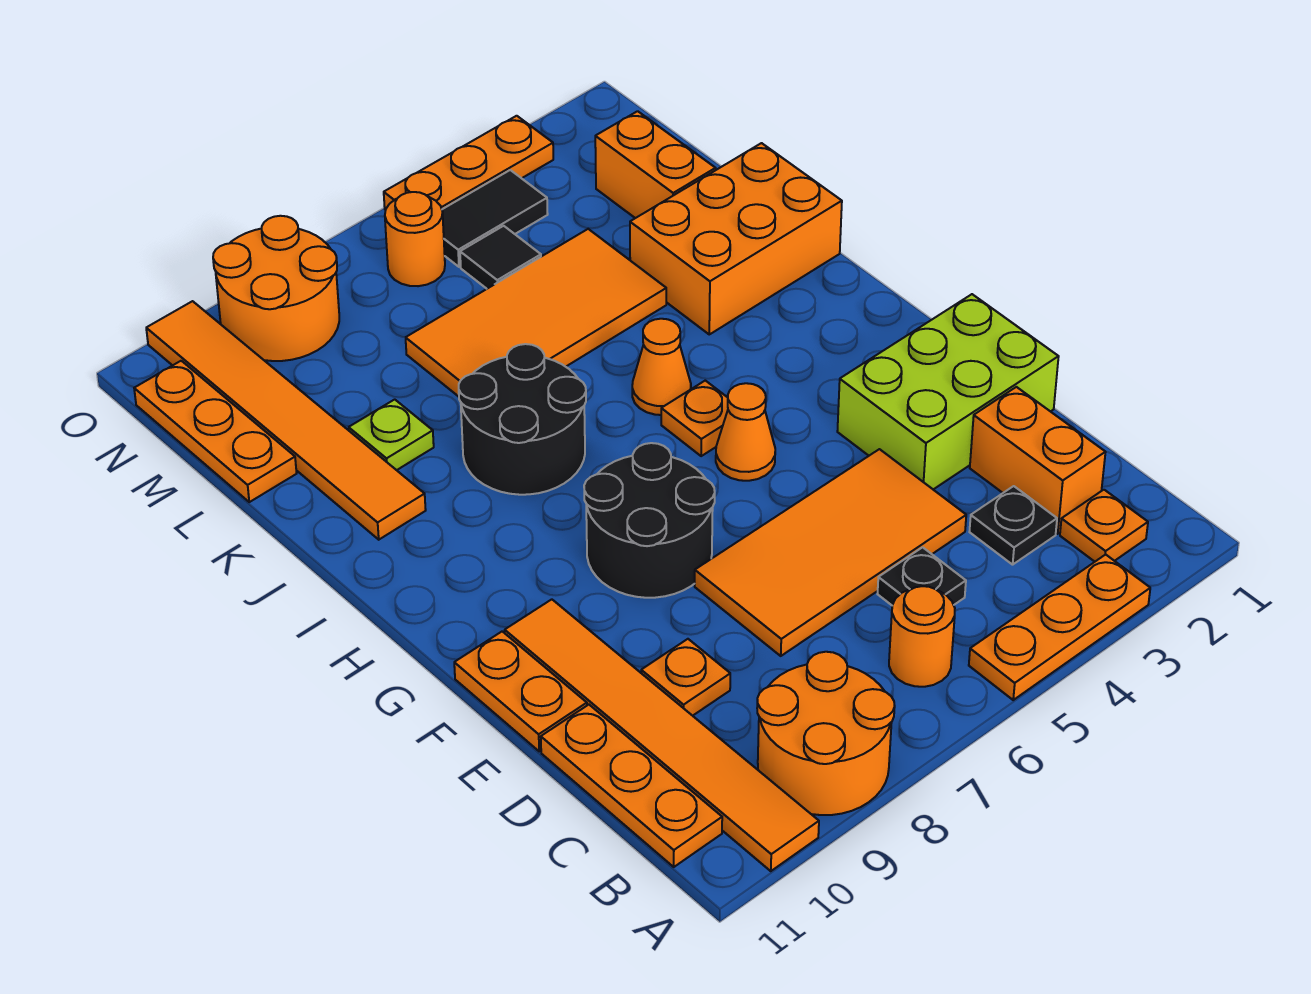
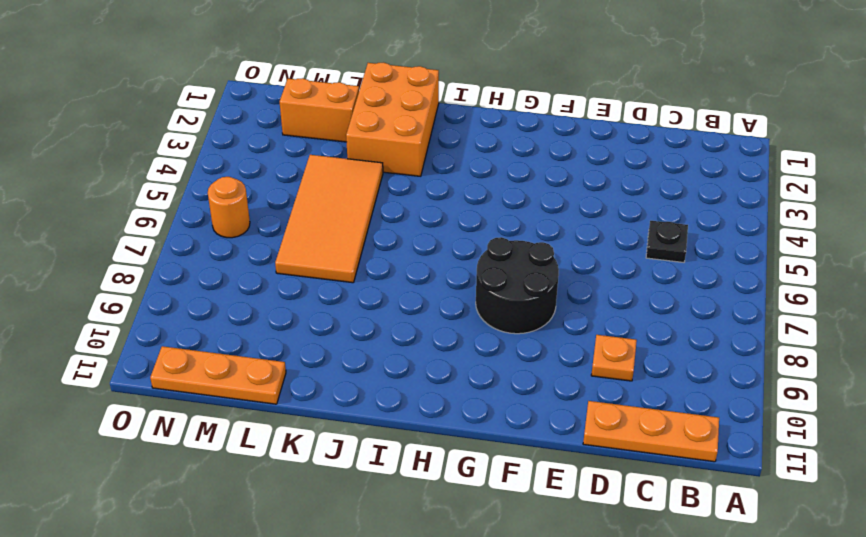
none -> orange 1x3 plate [969,554,1150,700]
none -> orange 2x2 round brick [757,652,895,815]
none -> orange 1x6 tile [505,599,819,871]

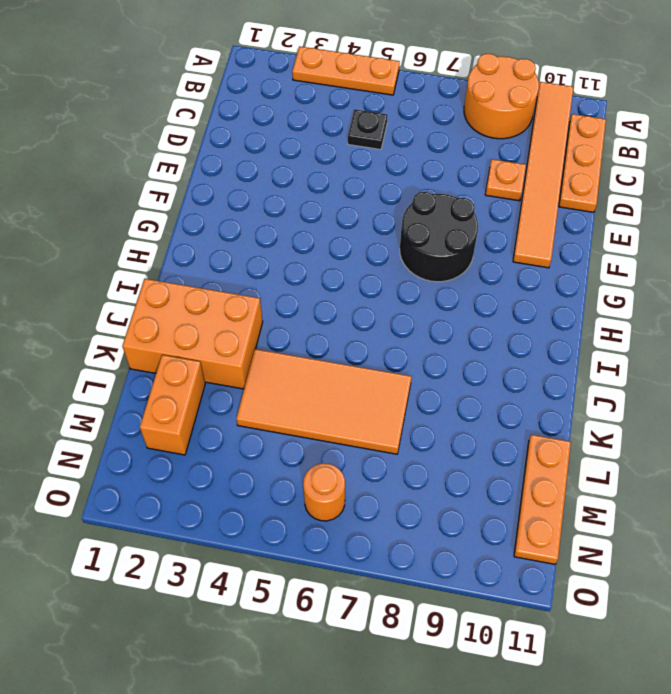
none -> orange 1x1 plate [1060,490,1148,562]
none -> orange 1x1 round brick [889,586,955,687]
none -> orange 1x2 brick [970,387,1106,534]

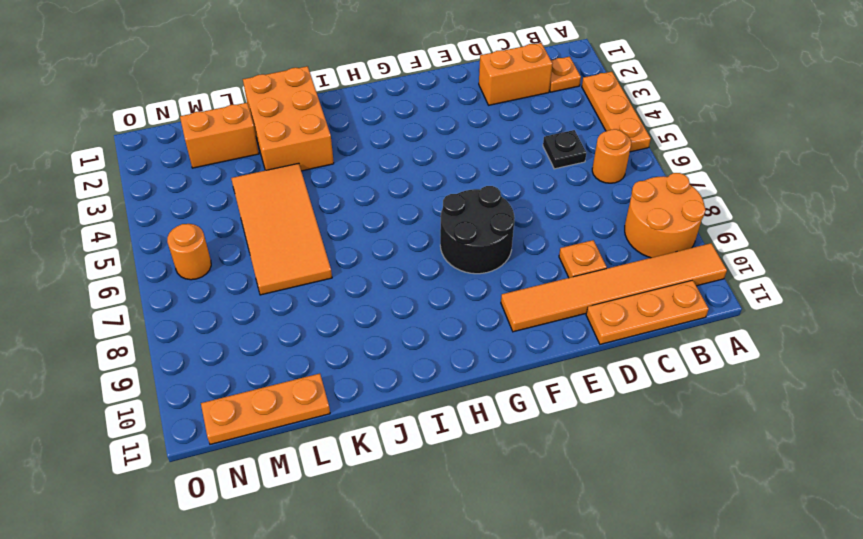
none -> black 1x1 plate [969,486,1057,565]
none -> orange 2x4 tile [695,449,966,656]
none -> lime 2x3 brick [837,294,1059,489]

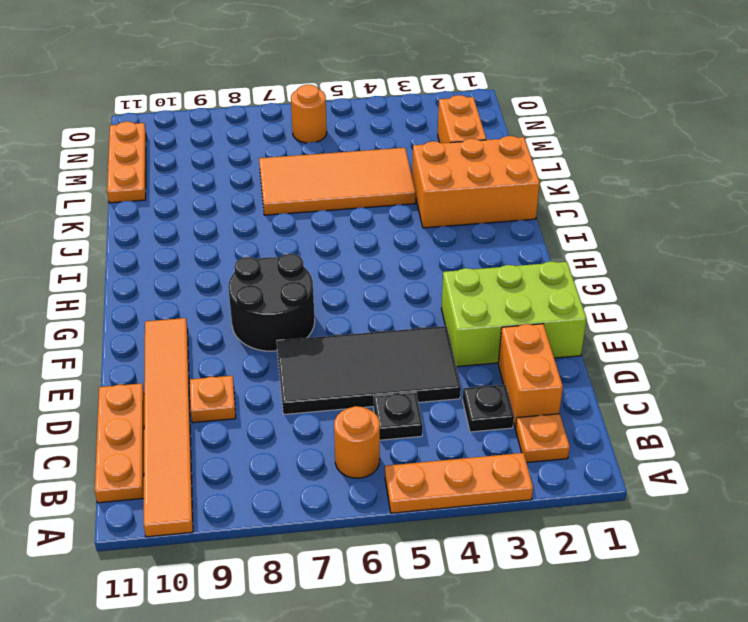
black 2x4 tile [277,326,461,414] -> orange 2x4 tile [695,449,966,656]
none -> orange 2x2 round brick [757,652,895,815]
none -> orange 1x2 plate [454,631,587,751]
none -> orange 1x1 cone [716,383,775,481]

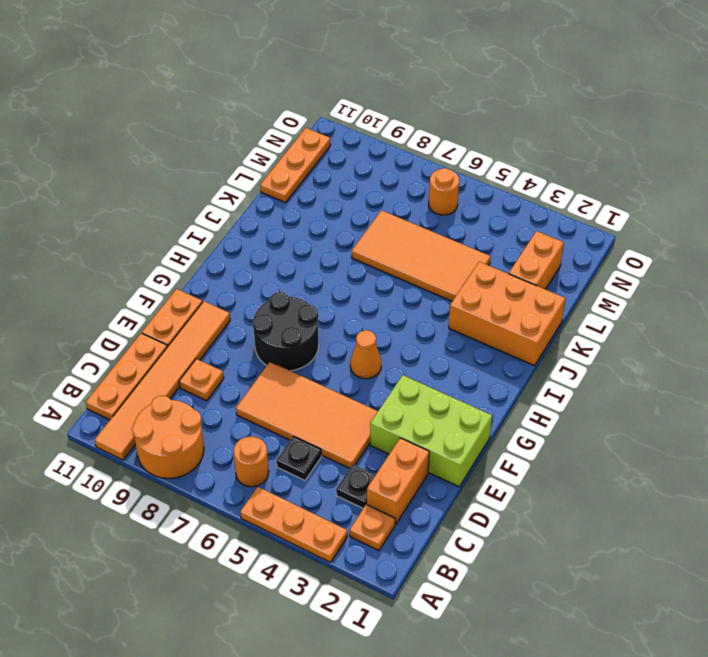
none -> orange 1x1 plate [661,381,728,456]
none -> orange 1x1 cone [632,319,691,415]
none -> black 2x2 round brick [459,344,586,495]

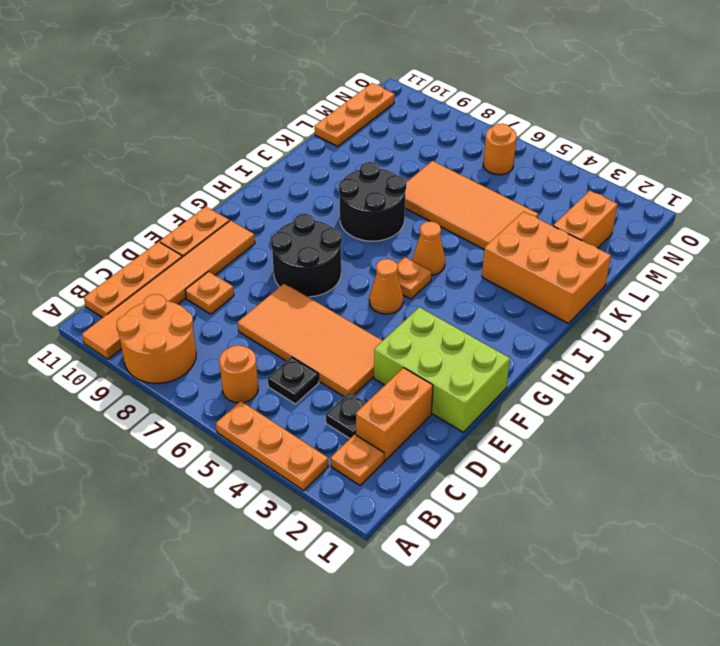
none -> orange 1x6 tile [146,301,426,540]
none -> lime 1x1 plate [349,399,434,470]
none -> black 1x1 tile [460,226,541,289]

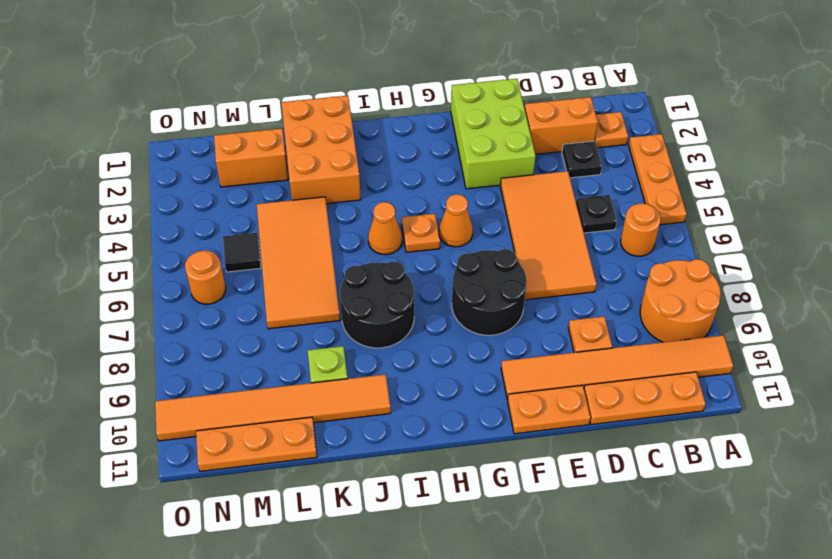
none -> black 1x2 tile [442,170,548,267]
none -> orange 2x2 round brick [213,216,339,361]
none -> orange 1x3 plate [384,116,553,210]

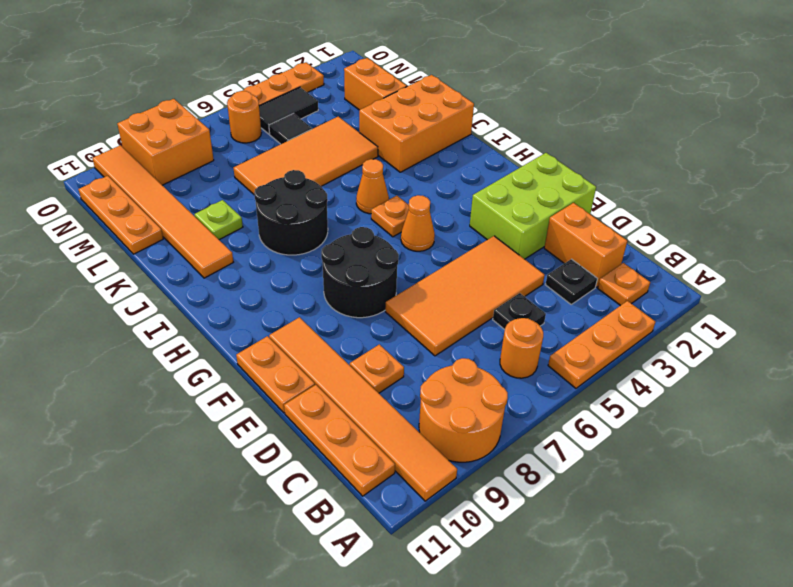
orange 2x2 brick [117,99,214,185] -> orange 2x2 round brick [213,216,339,361]

